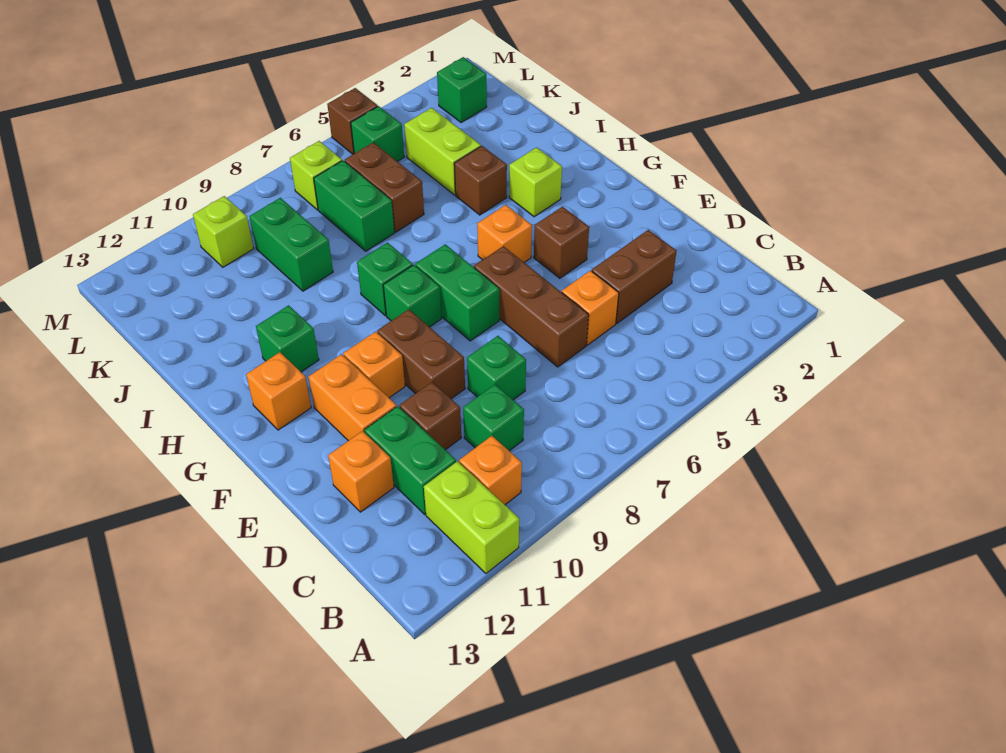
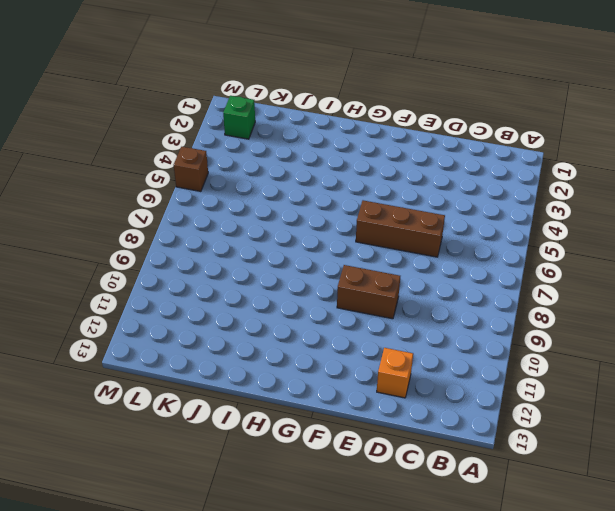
none -> lime 1x2 brick [424,461,519,573]
none -> orange 1x1 brick [459,436,522,505]
none -> green 1x1 brick [463,384,524,451]
none -> green 1x2 brick [364,406,456,514]

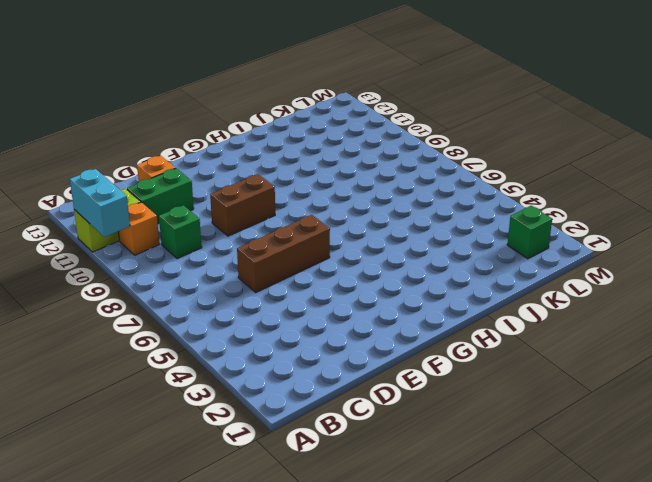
cyan 1x2 brick [70,169,130,237] -> none
none -> brown 1x2 brick [592,230,677,323]
none -> orange 1x1 brick [562,271,619,345]
none -> green 1x1 brick [467,336,526,400]
none -> brown 1x1 brick [400,382,461,450]

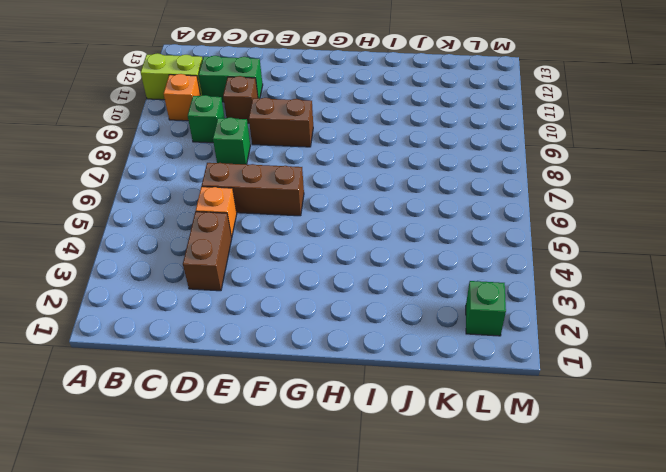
none -> orange 1x1 brick [328,431,394,512]
none -> orange 1x2 brick [309,354,397,441]
none -> brown 1x1 brick [534,207,589,278]
none -> green 1x2 brick [415,244,499,341]

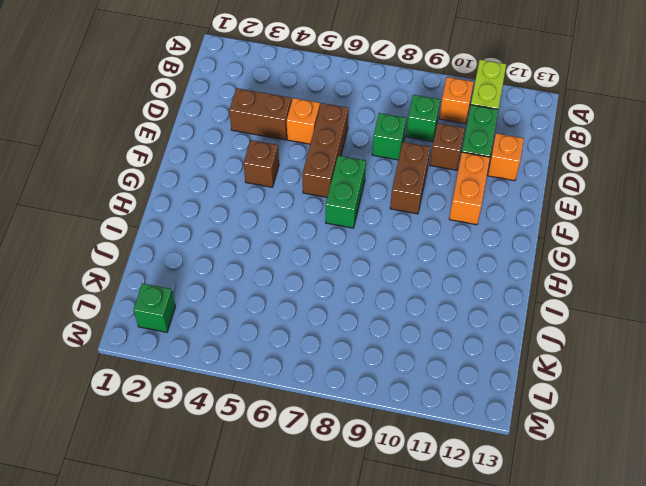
none -> orange 1x1 brick [343,332,405,398]
none -> orange 1x1 brick [477,205,532,262]
none -> green 1x1 brick [383,265,442,327]
none -> orange 1x1 brick [246,352,311,430]

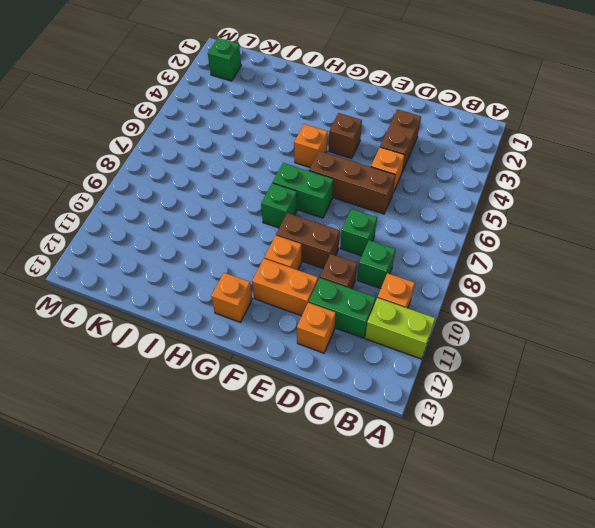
none -> lime 1x1 brick [509,148,562,217]
none -> green 1x1 brick [357,242,413,316]
none -> green 1x1 brick [256,305,319,372]
none -> brown 1x1 brick [454,146,507,215]

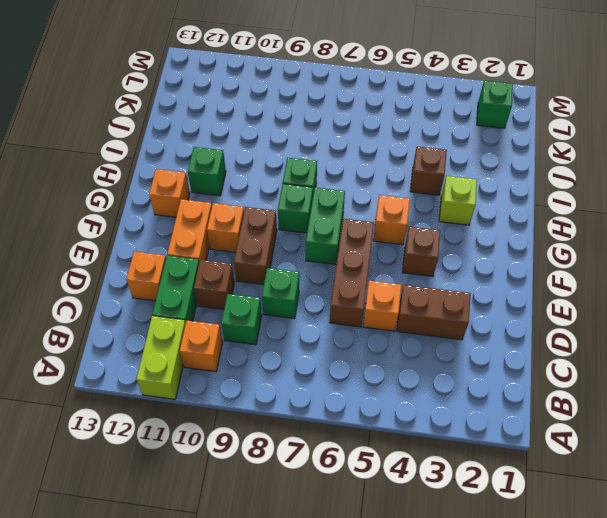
none -> lime 1x2 brick [404,108,481,195]
none -> brown 1x2 brick [345,142,424,232]
none -> green 1x2 brick [314,161,395,251]
none -> green 1x2 brick [250,198,333,291]

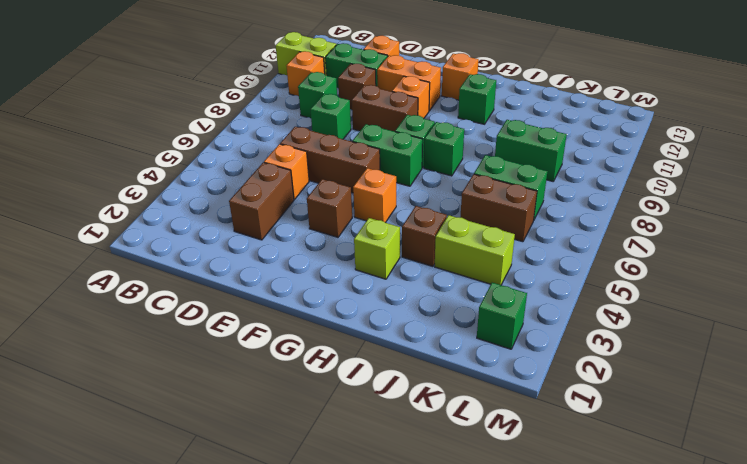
none -> green 1x1 brick [351,106,404,161]
none -> lime 1x1 brick [290,141,342,210]
none -> lime 1x1 brick [193,196,254,267]
none -> brown 1x1 brick [327,88,378,154]

